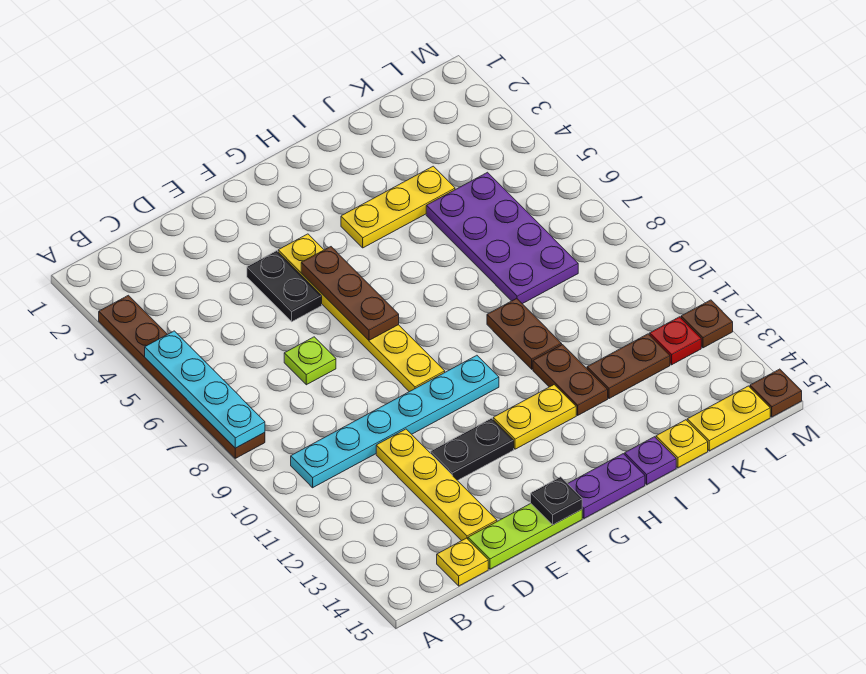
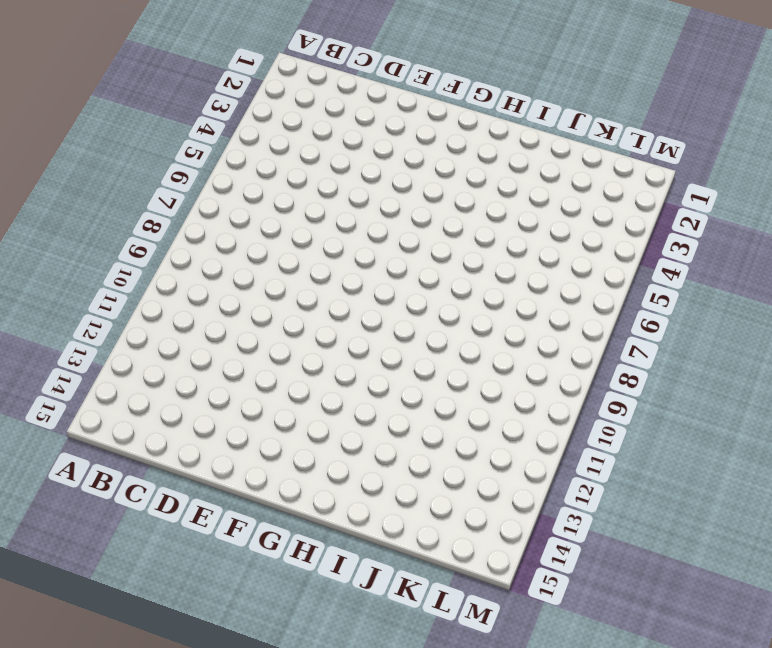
none -> brown 1x6 plate [99,295,265,458]
none -> cyan 1x6 plate [291,355,499,488]
none -> yellow 1x1 plate [437,538,488,586]

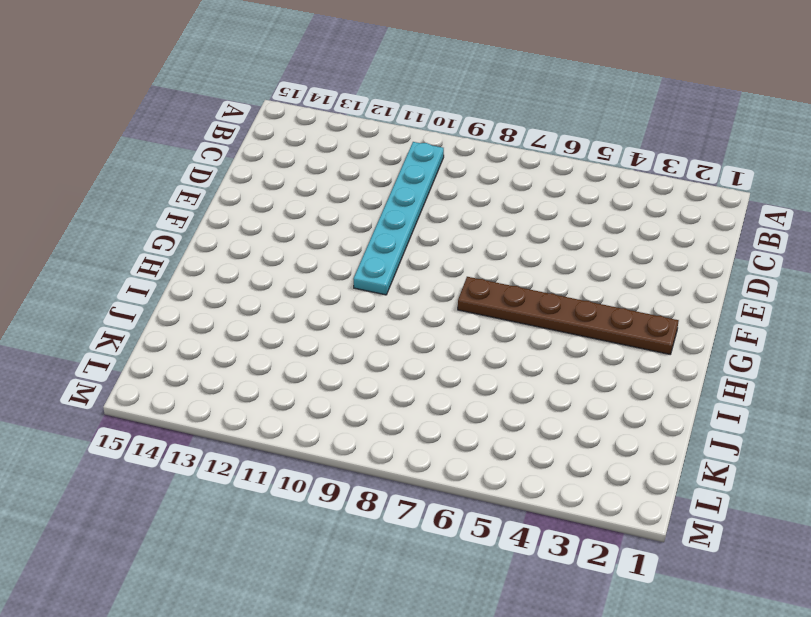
brown 1x6 plate [458,277,679,354] -> brown 1x6 plate moved to [99,295,265,458]
none -> yellow 1x1 plate [437,538,488,586]
none -> lime 1x1 plate [284,337,336,385]
none -> yellow 1x4 plate [376,429,497,541]

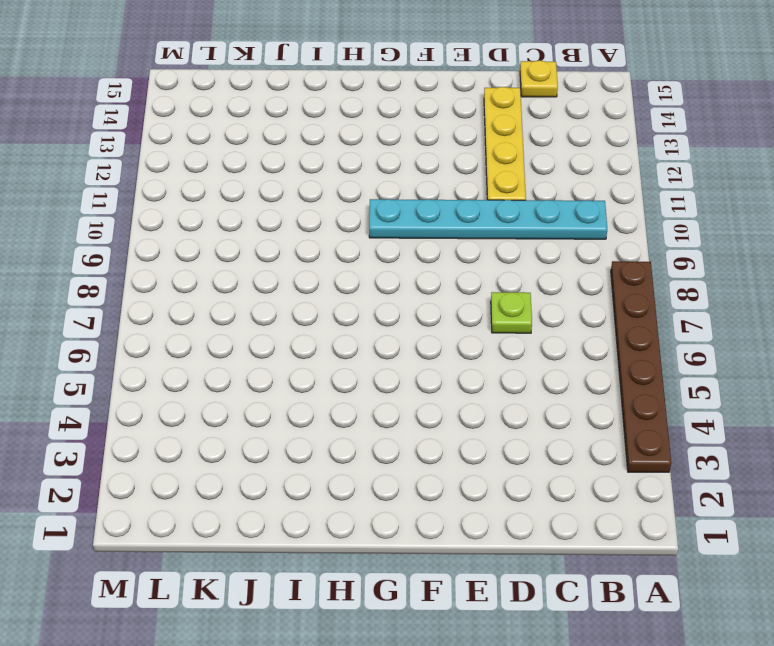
none -> lime 1x3 plate [468,504,582,569]
none -> black 1x2 plate [247,251,322,322]
none -> black 1x2 plate [431,418,514,481]

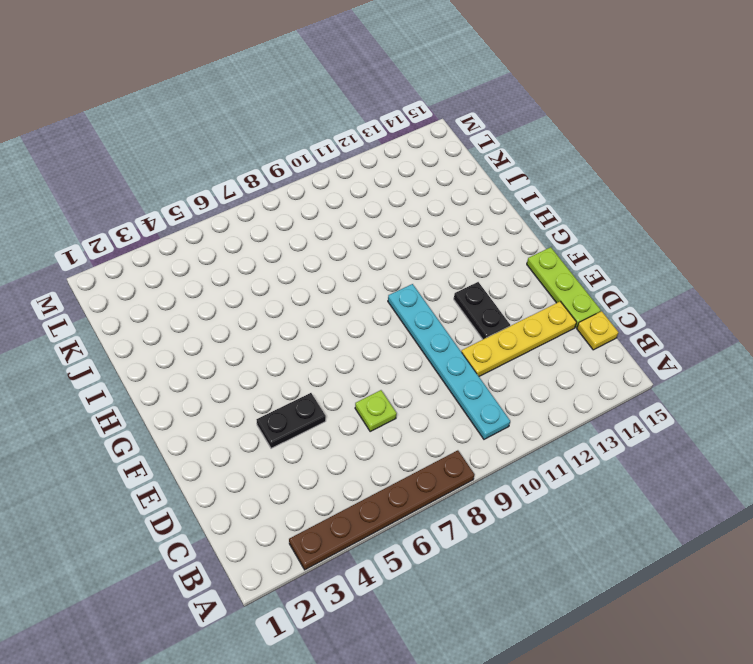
none -> yellow 1x6 plate [278,234,445,392]
none -> yellow 1x2 plate [493,385,576,449]
none -> purple 1x2 plate [568,454,645,518]

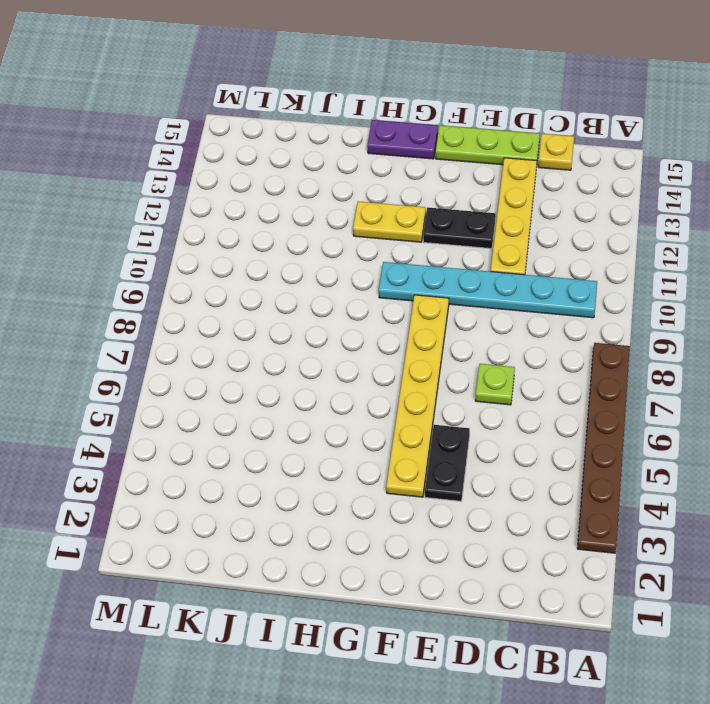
none -> yellow 1x3 plate [341,166,455,248]
none -> brown 1x2 plate [487,298,562,369]
none -> brown 1x2 plate [533,345,608,415]

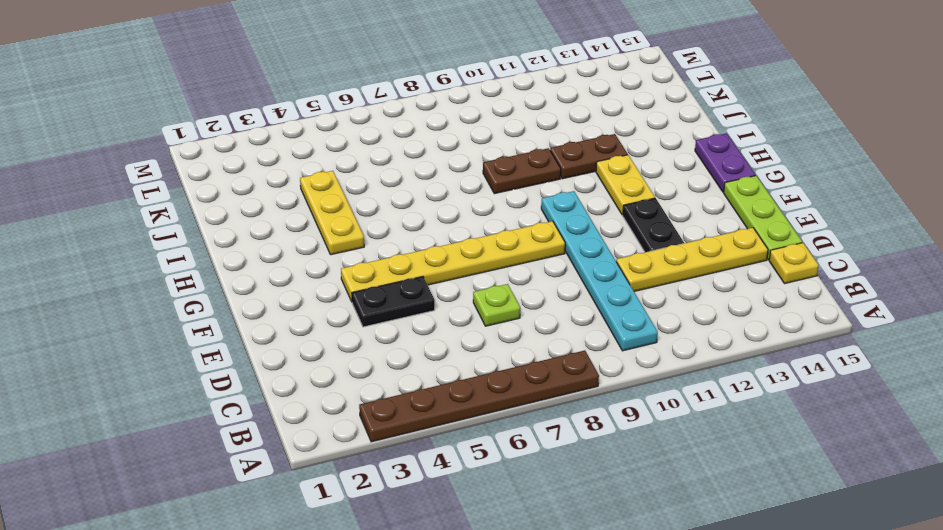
none -> purple 1x1 plate [625,437,676,484]
none -> purple 2x4 plate [426,172,578,304]
none -> brown 1x2 plate [587,334,670,399]

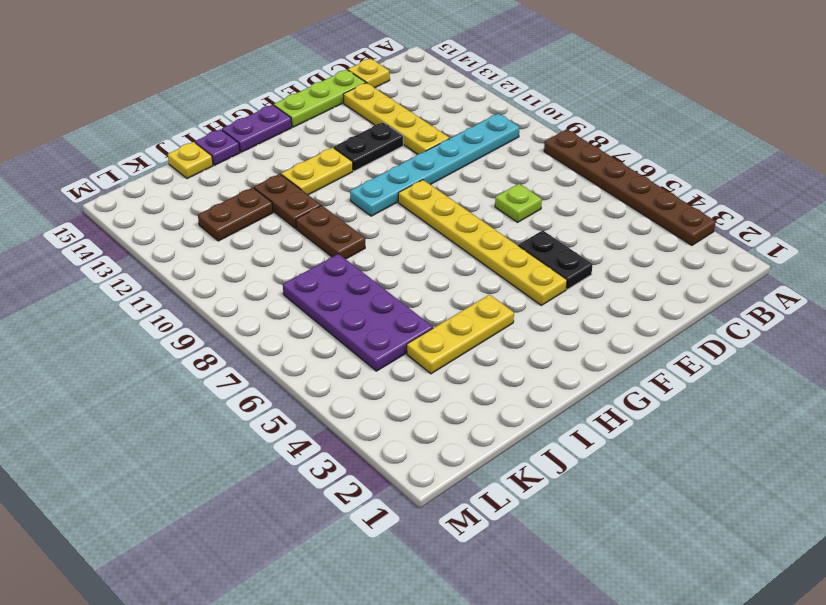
none -> yellow 1x2 plate [687,386,770,451]
none -> red 1x1 plate [650,317,701,365]
none -> brown 1x1 plate [681,300,733,348]

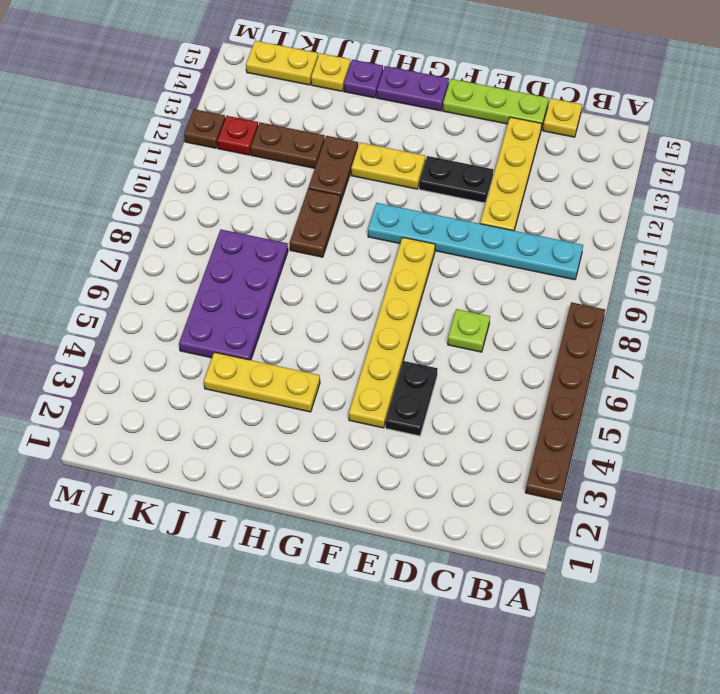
none -> brown 1x1 plate [750,369,802,417]
none -> cyan 1x4 plate [145,331,265,448]
none -> brown 1x3 plate [301,247,399,340]

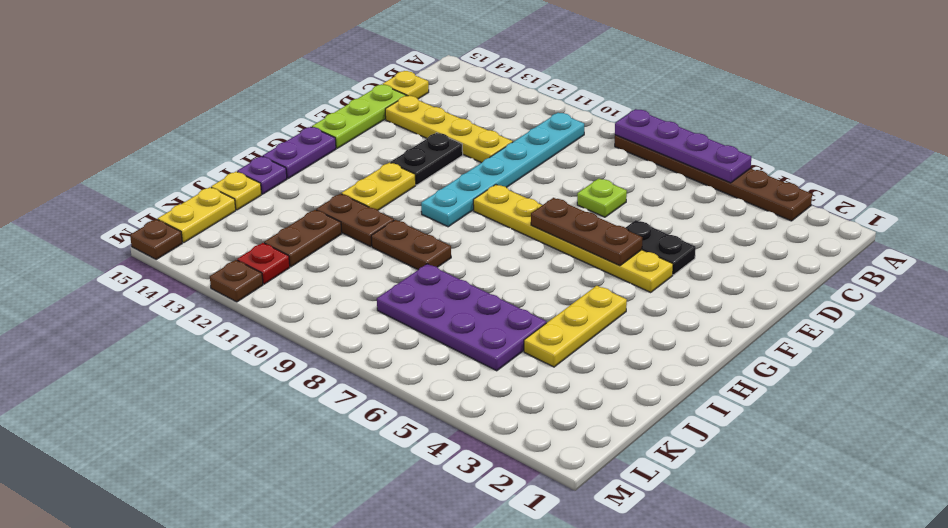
purple 1x4 plate [615,109,751,183] -> cyan 1x4 plate [145,331,265,448]
none -> black 1x1 plate [531,477,582,525]

